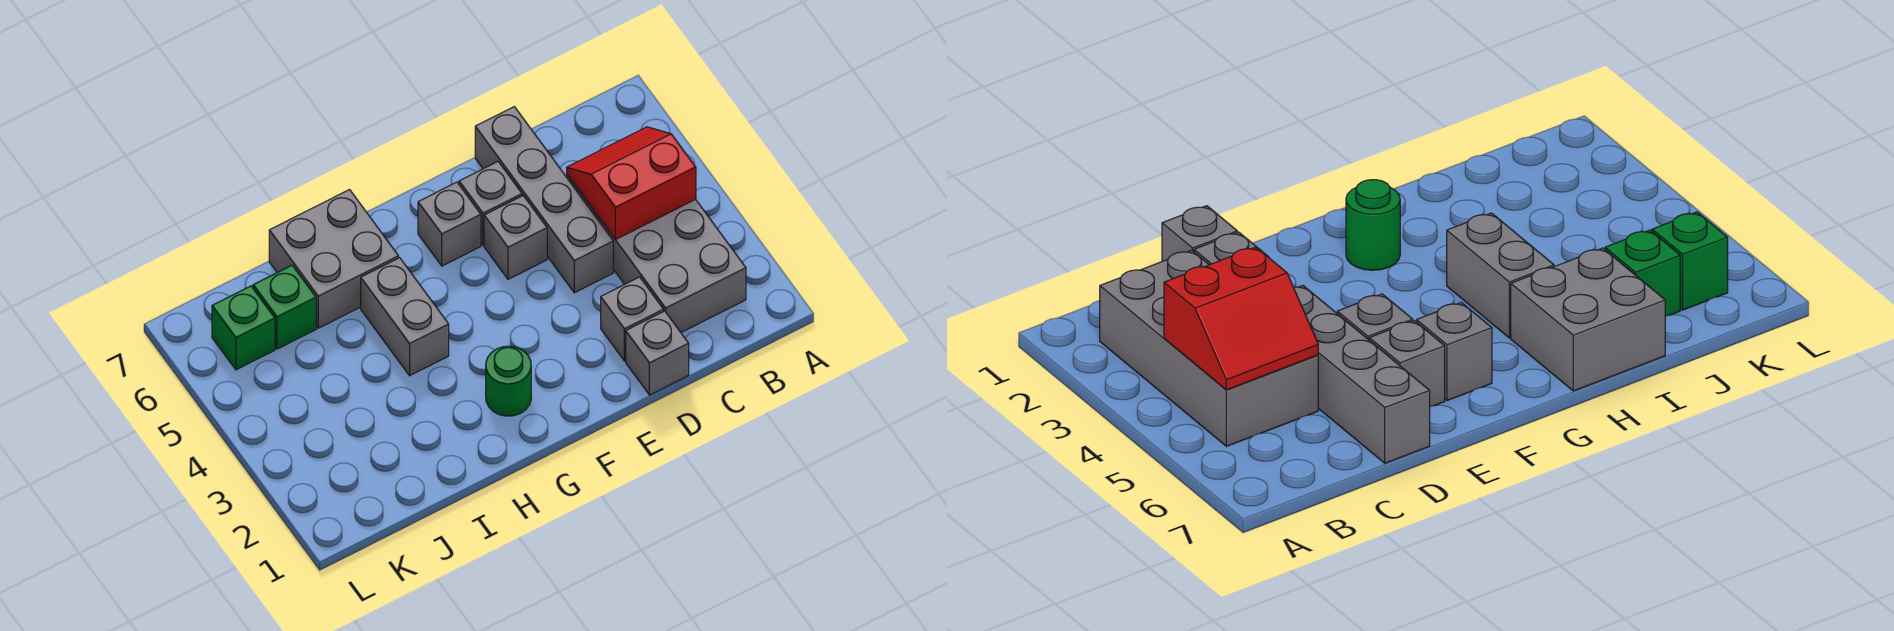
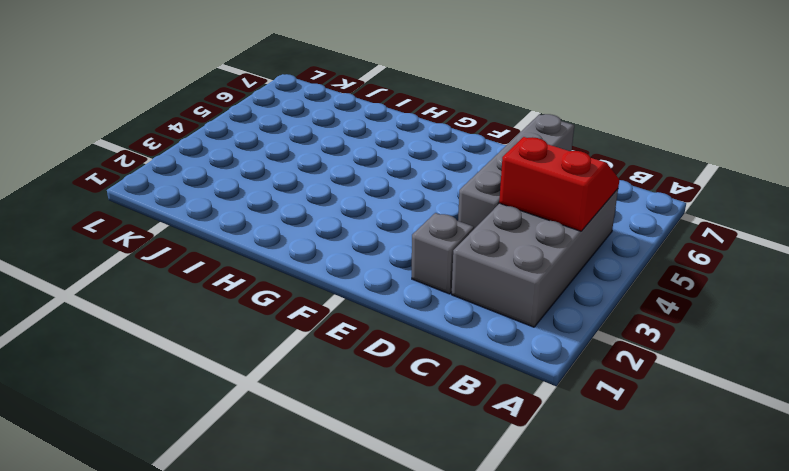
none -> grey 1x1 brick [626,311,689,395]
none -> grey 1x1 brick [484,196,547,279]
none -> grey 1x1 brick [459,162,522,245]

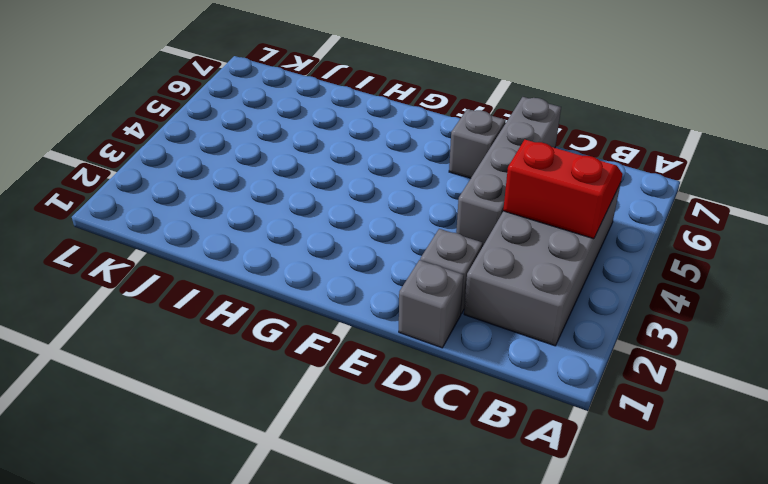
none -> grey 1x1 brick [484,196,547,279]
none -> grey 1x1 brick [418,182,481,266]
none -> green 1x1 round brick [486,346,531,416]

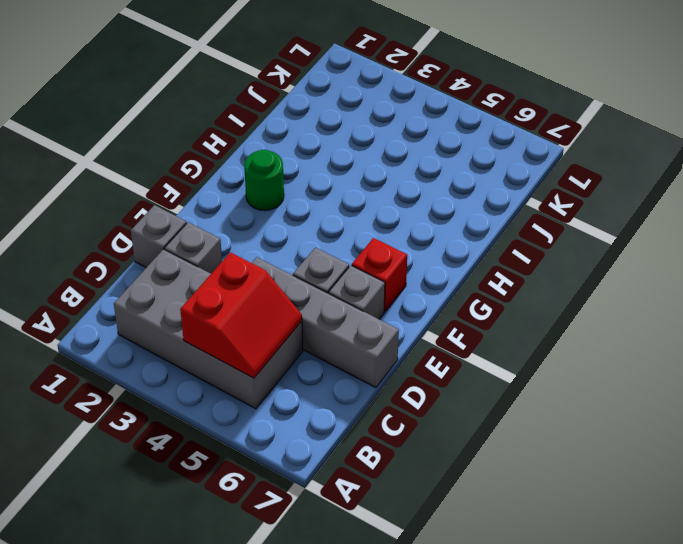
red 1x1 brick [352,238,407,312] -> grey 1x1 brick [418,182,481,266]
none -> grey 1x2 brick [361,258,449,376]
none -> grey 2x2 brick [269,190,399,328]
none -> green 1x1 brick [253,265,316,349]

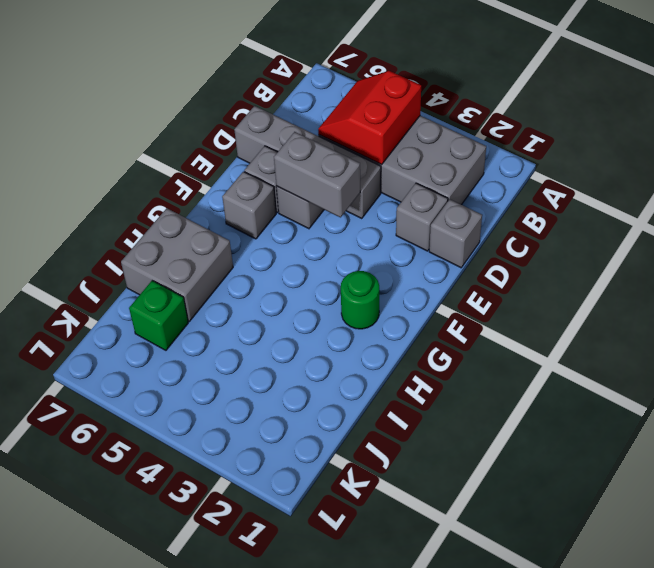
grey 1x2 brick [274,132,360,217] -> grey 1x2 brick moved to [361,258,449,376]
none -> green 1x1 brick [212,286,275,370]

